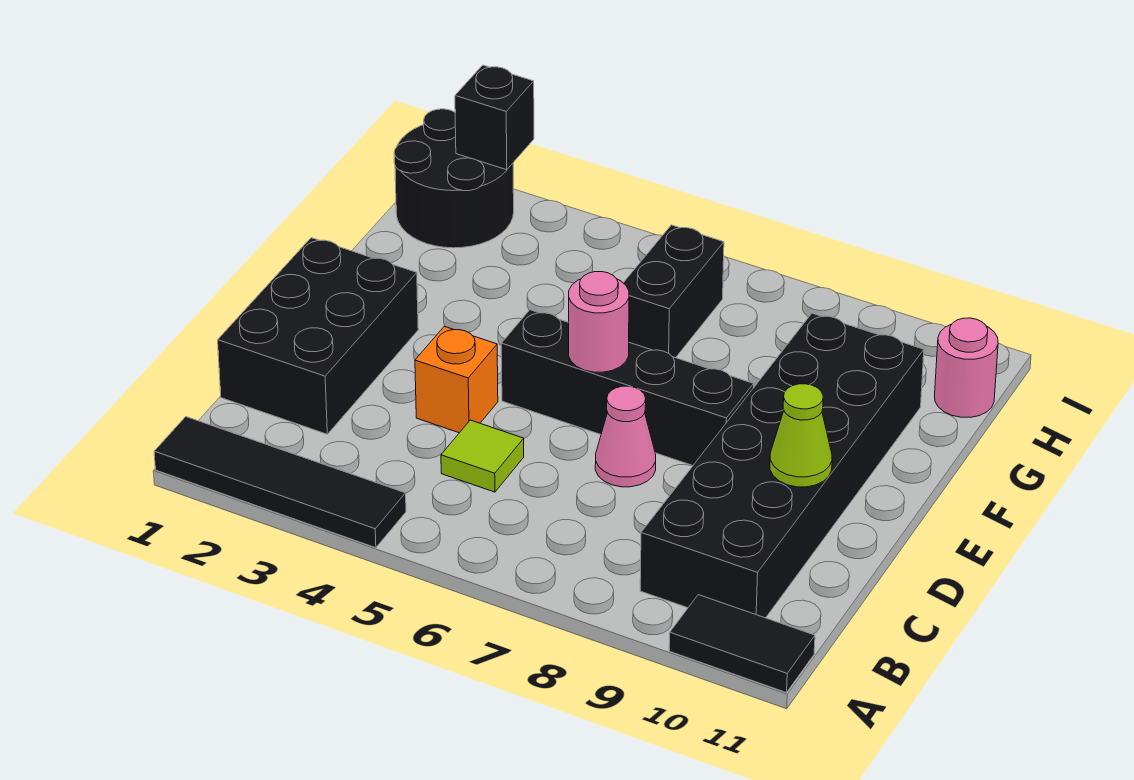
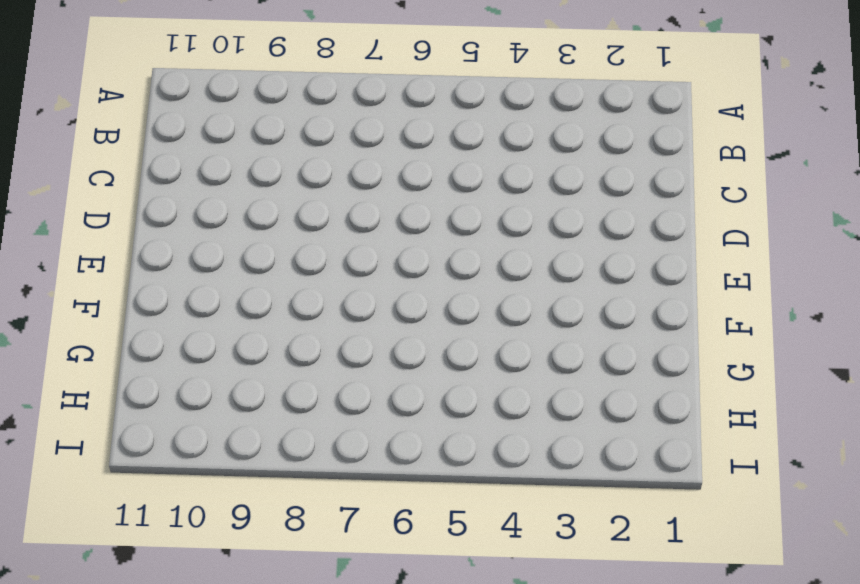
none -> black 1x4 tile [154,417,406,548]
none -> black 1x2 tile [669,595,815,693]
none -> black 2x6 brick [640,313,924,618]

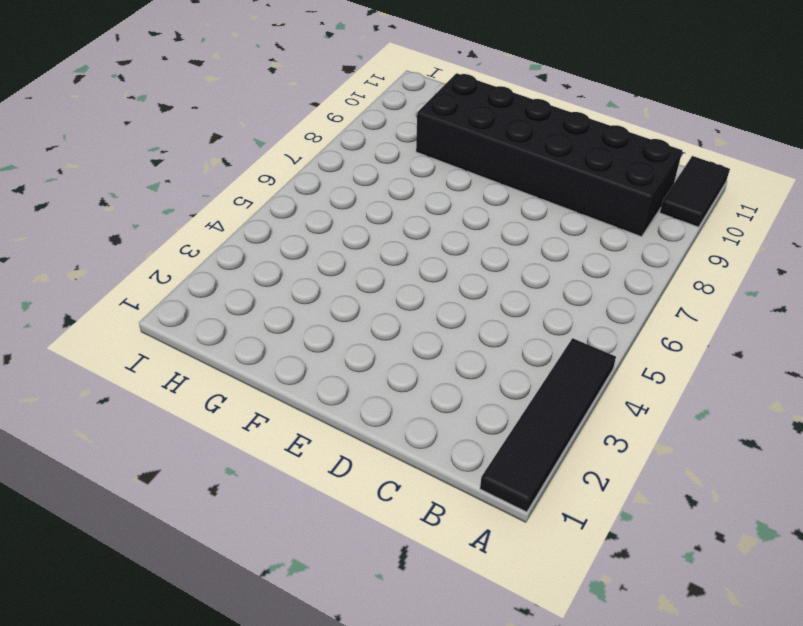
none -> black 2x3 brick [218,238,418,434]
none -> lime 1x1 tile [441,420,524,492]
none -> orange 1x1 brick [415,326,498,433]

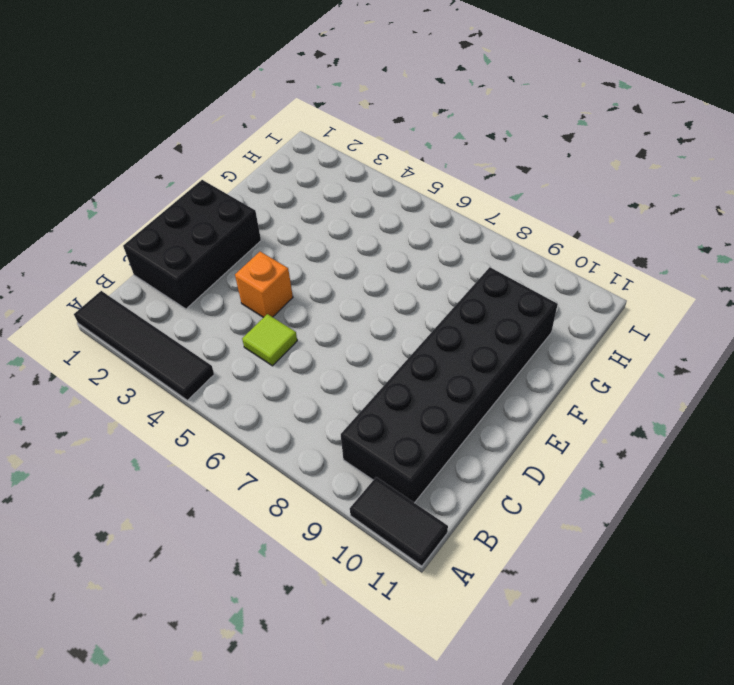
none -> pink 1x1 cone [595,386,656,487]
none -> black 1x4 brick [501,310,754,466]
none -> black 1x2 brick [624,225,724,358]

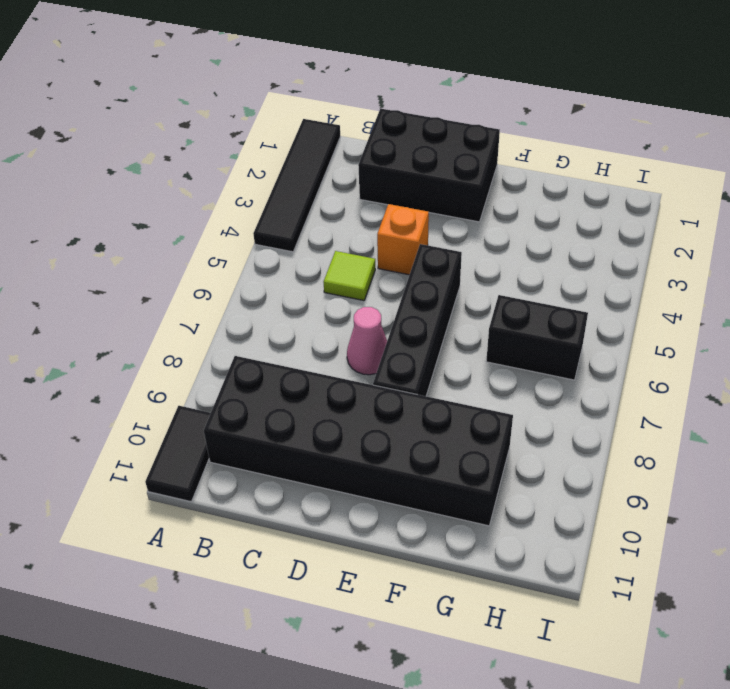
none -> black 2x2 round brick [394,109,514,248]
none -> pink 1x1 round brick [935,318,998,417]
none -> lime 1x1 cone [770,384,832,487]

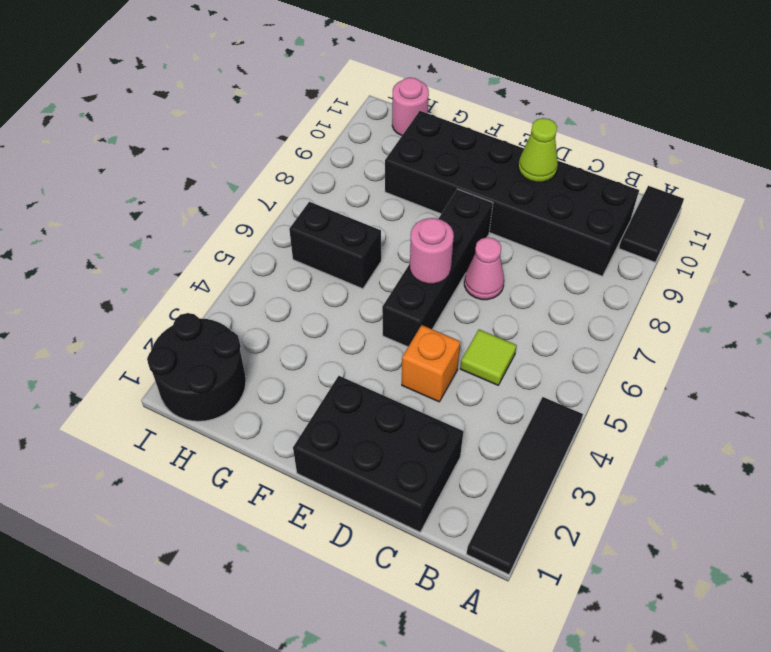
none -> black 1x1 brick [455,65,534,170]

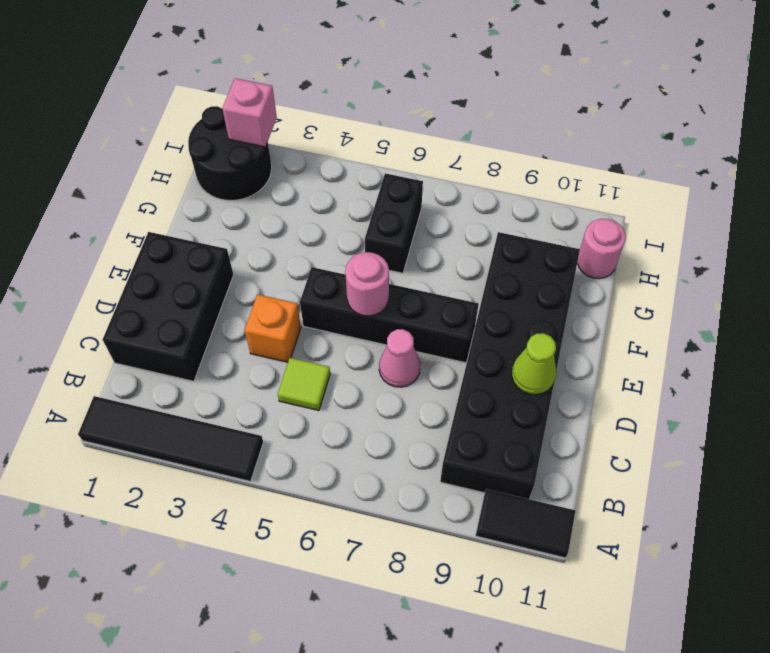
pink 1x1 brick [222,78,277,147] -> black 1x1 brick [455,65,534,170]

